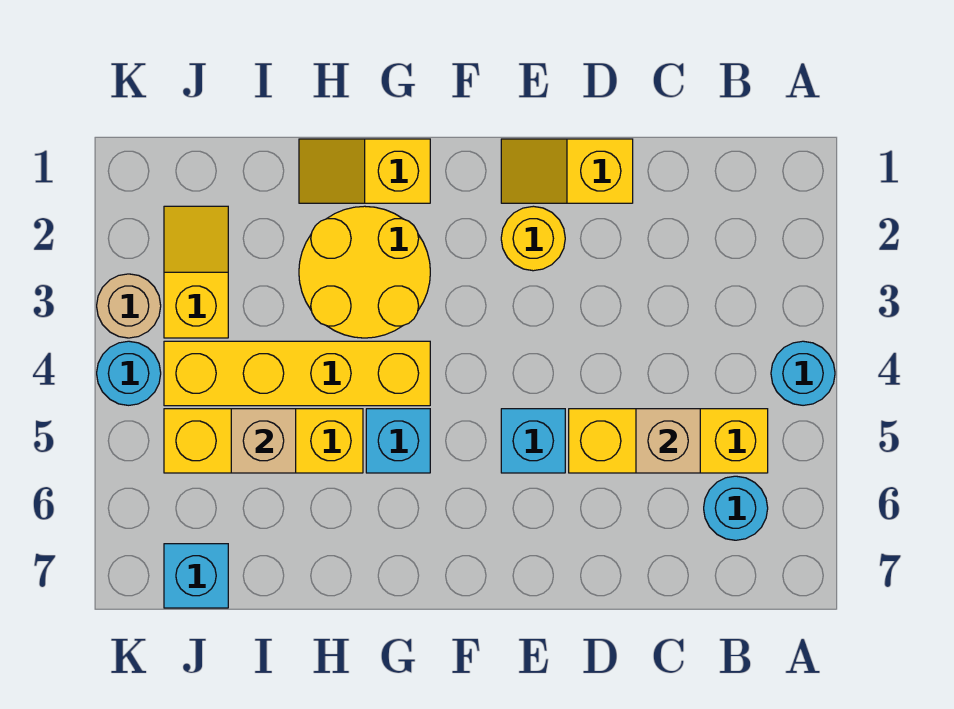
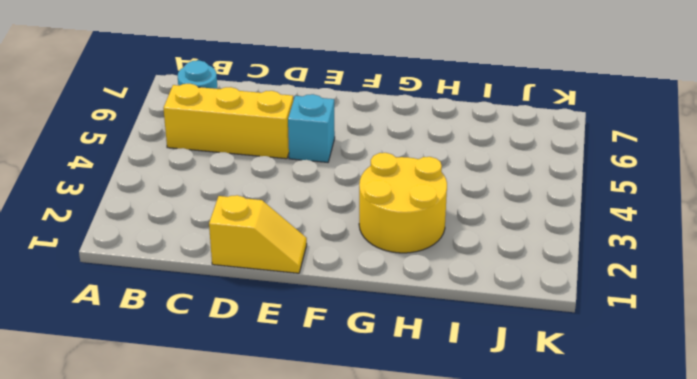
none -> cyan 1x1 round brick [771,341,835,405]
none -> yellow 1x1 round brick [501,206,565,271]
none -> yellow 1x2 slope [299,139,430,203]

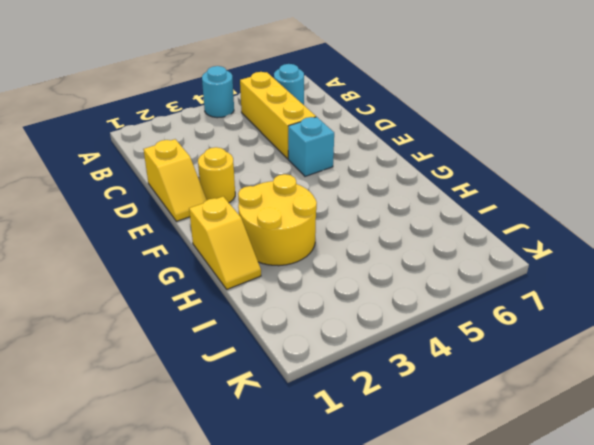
none -> yellow 1x4 brick [164,341,430,406]
none -> cyan 1x1 brick [366,409,430,473]
none -> yellow 1x3 brick [164,409,363,473]

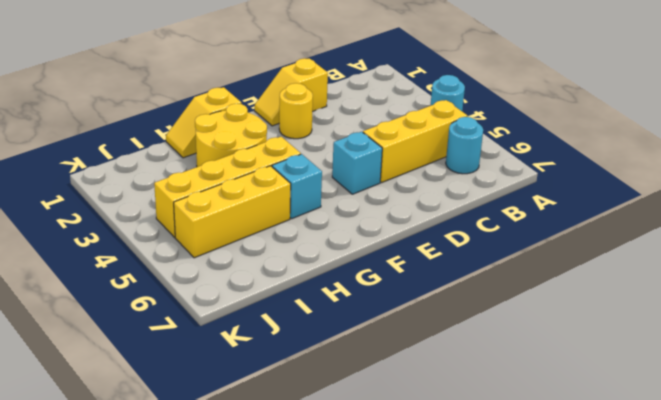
none -> yellow 1x2 slope [164,206,228,338]
none -> cyan 1x1 brick [164,544,228,608]
none -> tan 1x1 round brick [97,274,161,338]

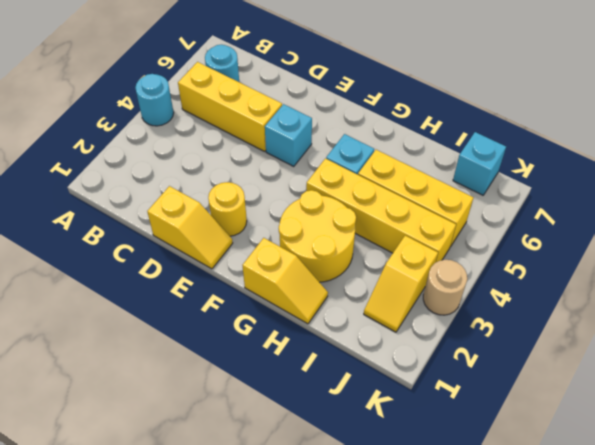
none -> cyan 1x1 round brick [97,341,161,405]
none -> tan 1x1 brick [636,409,700,473]
none -> tan 1x1 brick [231,409,296,473]

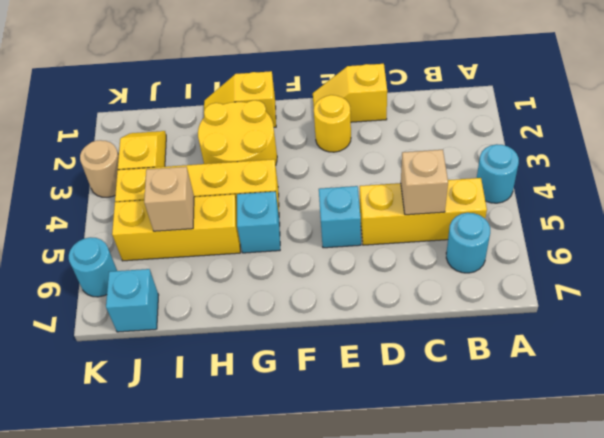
cyan 1x1 round brick [69,237,117,297] -> cyan 1x1 round brick moved to [97,341,161,405]

